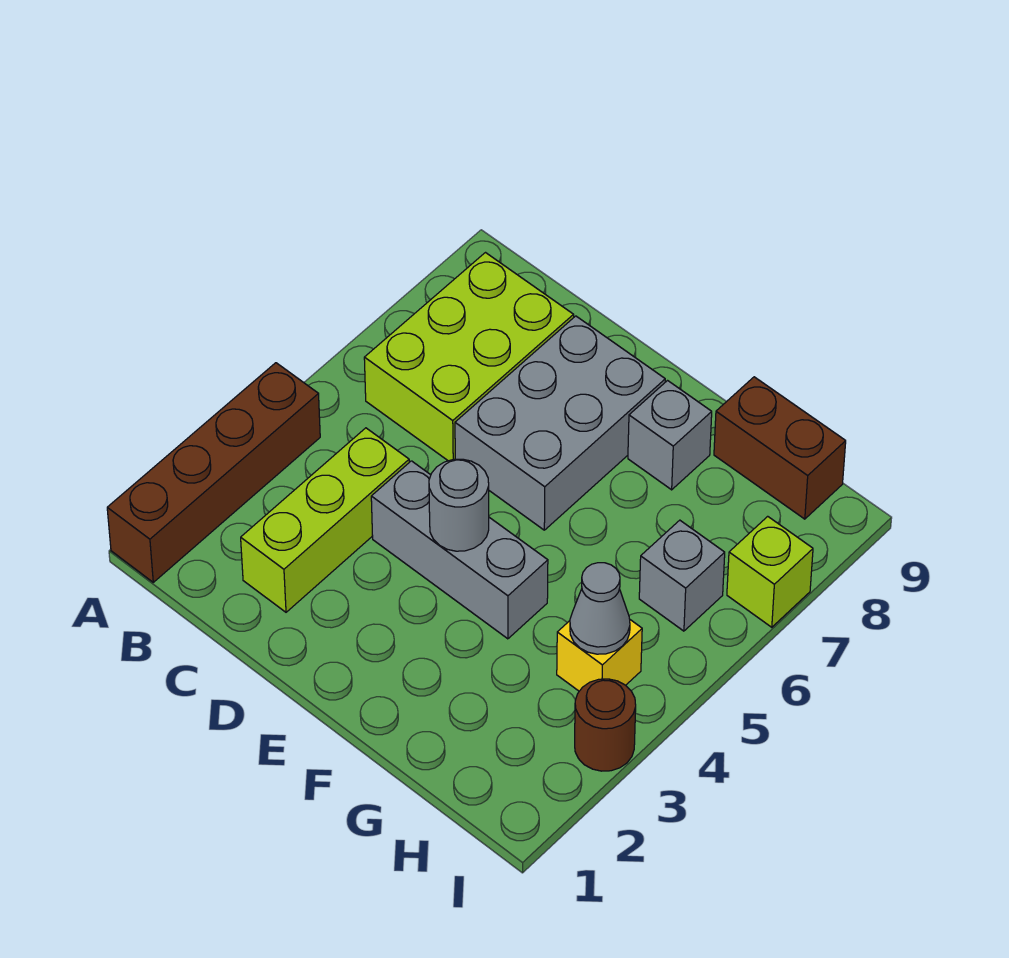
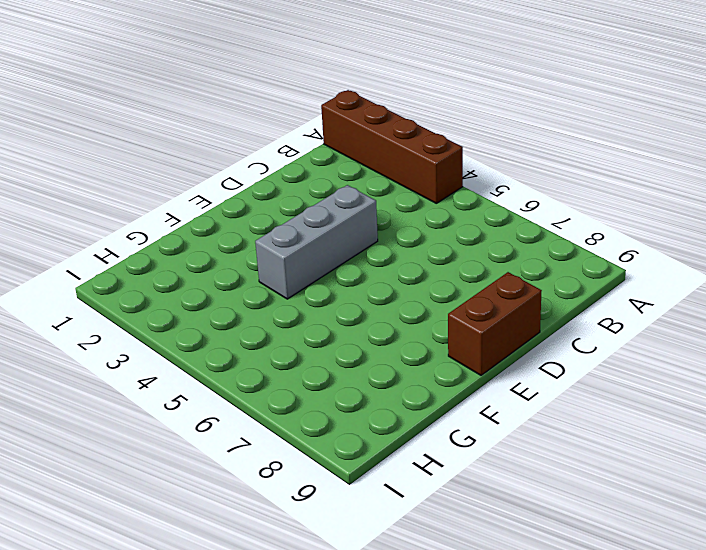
brown 1x2 brick [448,272,542,375] -> brown 1x2 brick moved to [714,377,846,519]
none -> lime 2x3 brick [364,253,574,461]
none -> lime 1x3 brick [241,428,409,612]
none -> grey 2x3 brick [455,316,665,530]

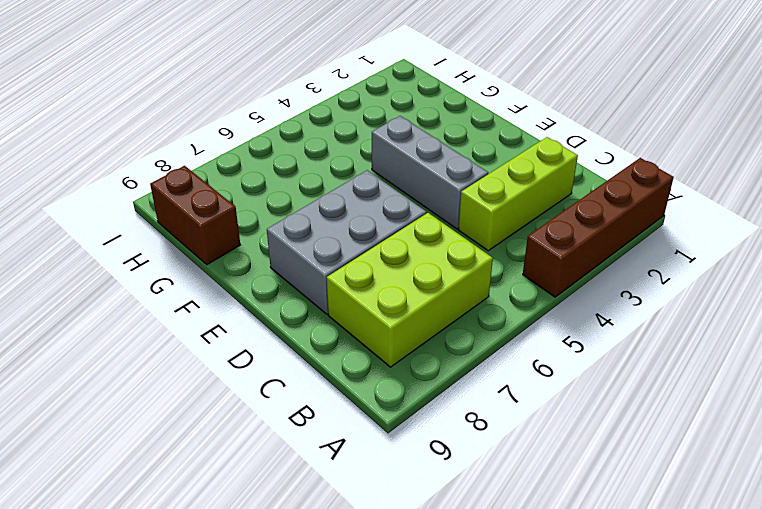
none -> grey 1x1 brick [628,381,712,490]
none -> yellow 1x1 brick [557,620,642,691]
none -> grey 1x1 brick [639,520,725,631]

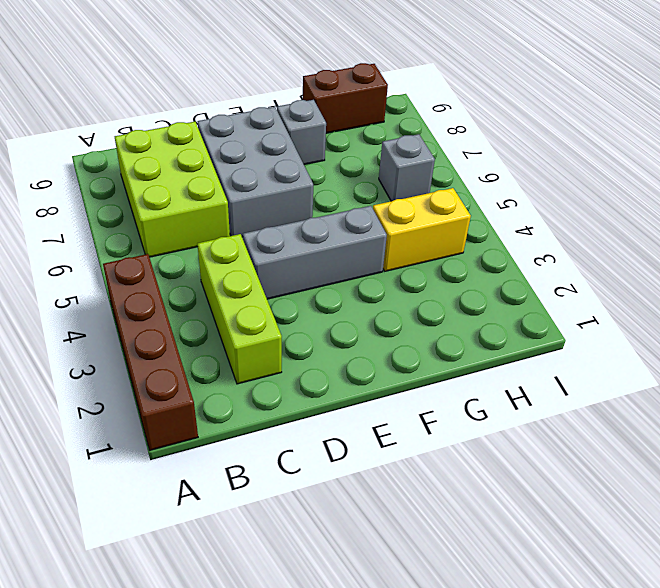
yellow 1x2 brick [373,188,471,271] -> yellow 1x1 brick [557,620,642,691]
none -> brown 1x1 round brick [575,679,636,771]
none -> lime 1x1 brick [727,516,813,627]
none -> grey 1x1 round brick [429,459,489,551]

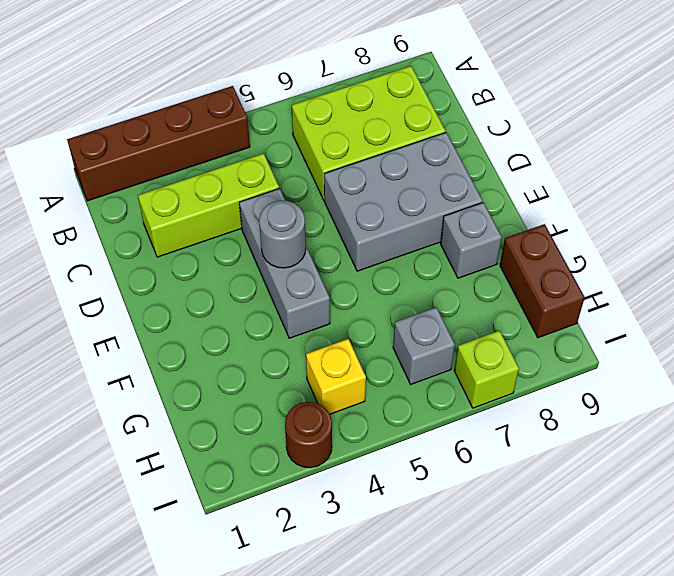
none -> grey 1x1 cone [570,563,630,654]

